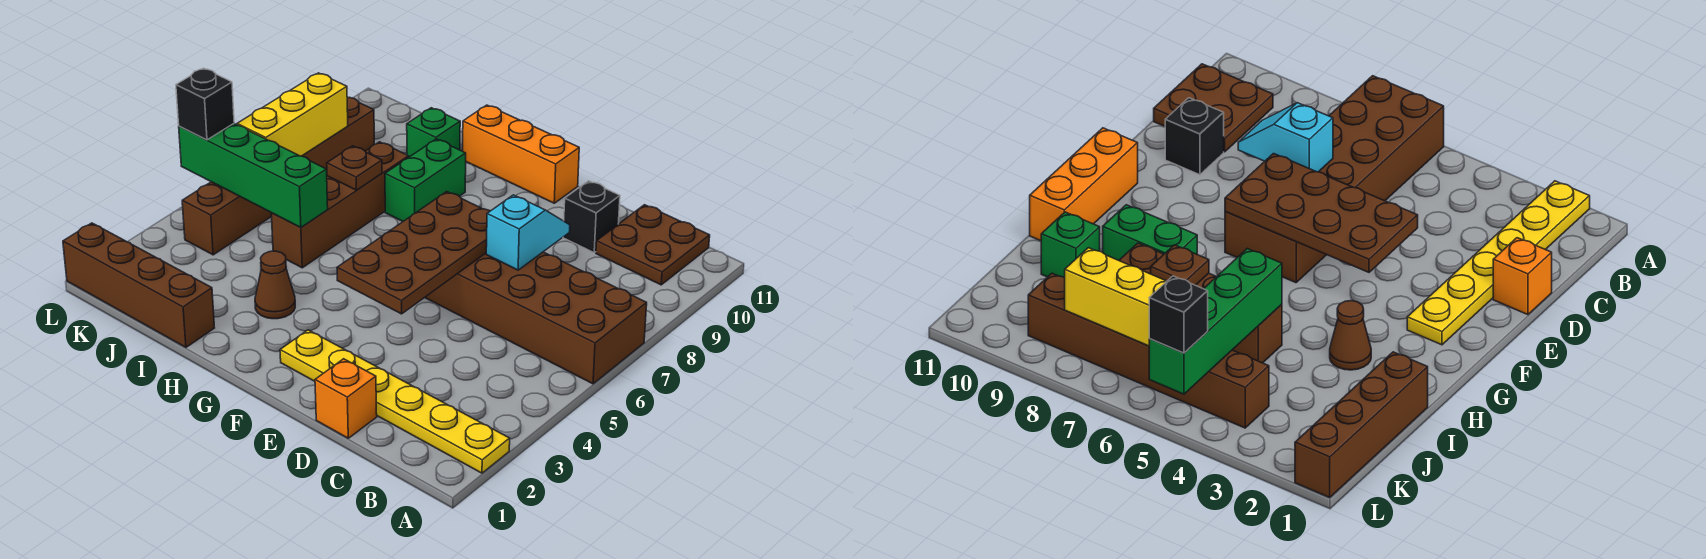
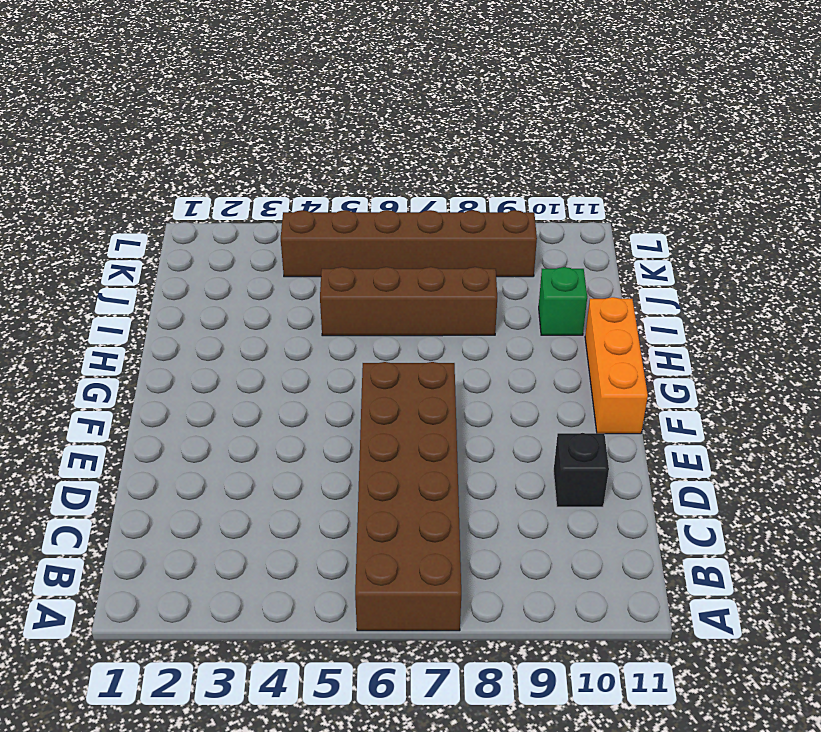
none -> yellow 1x6 plate [280,330,510,473]
none -> brown 2x2 plate [596,205,710,285]
none -> orange 1x1 brick [315,359,377,438]

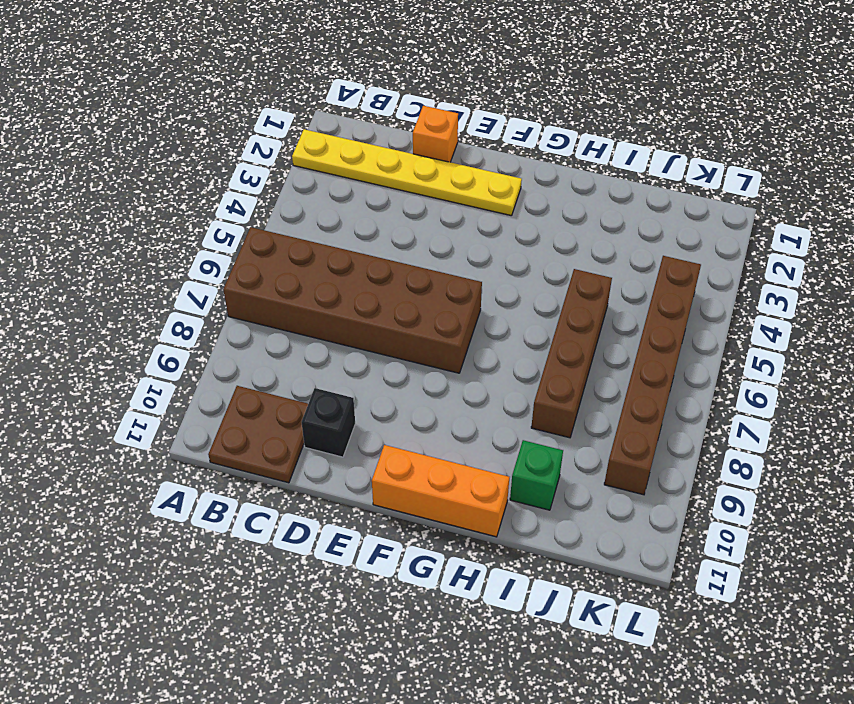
none -> brown 1x1 cone [255,251,295,319]
none -> green 1x2 brick [385,139,466,221]
none -> brown 1x4 brick [63,223,214,347]

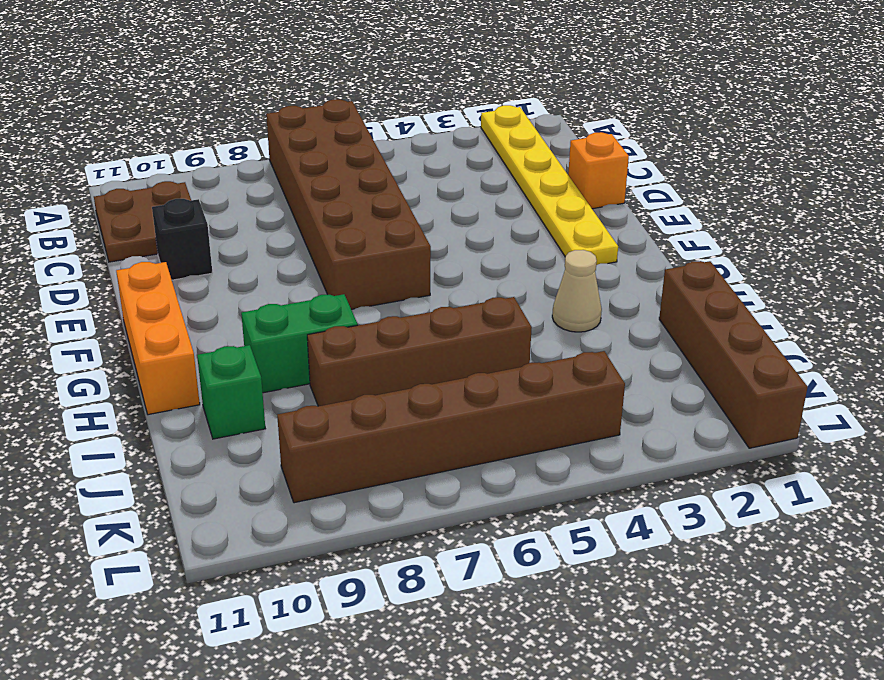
tan 1x1 cone [552,250,602,332] -> brown 1x1 cone [255,251,295,319]
none -> cyan 1x2 slope [486,195,570,270]
none -> brown 2x4 plate [337,192,490,314]
none -> green 1x4 brick [179,124,328,228]

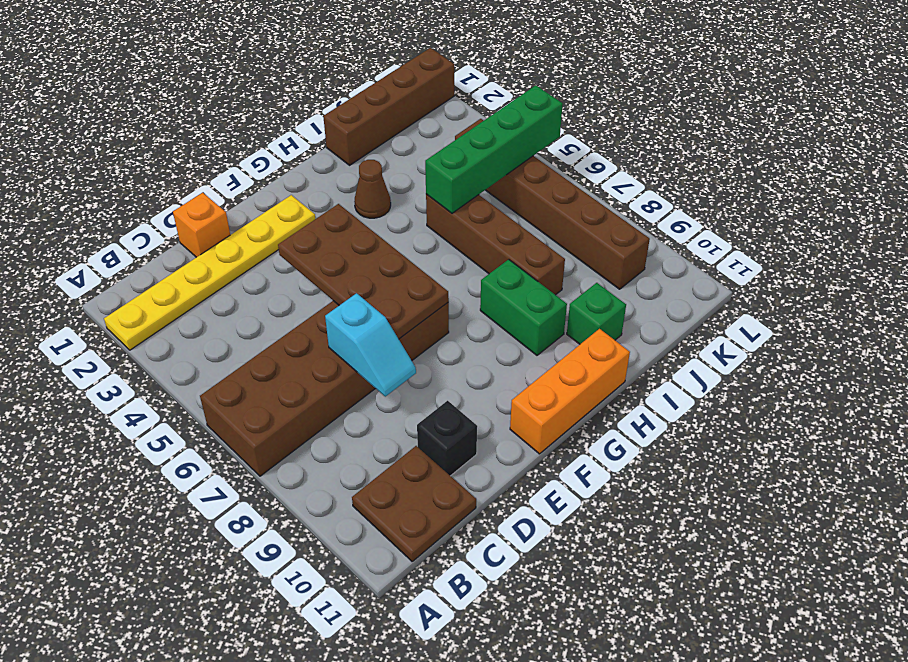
none -> brown 1x1 plate [327,146,382,190]
none -> yellow 1x3 brick [237,73,348,156]
none -> black 1x1 brick [176,68,234,140]

